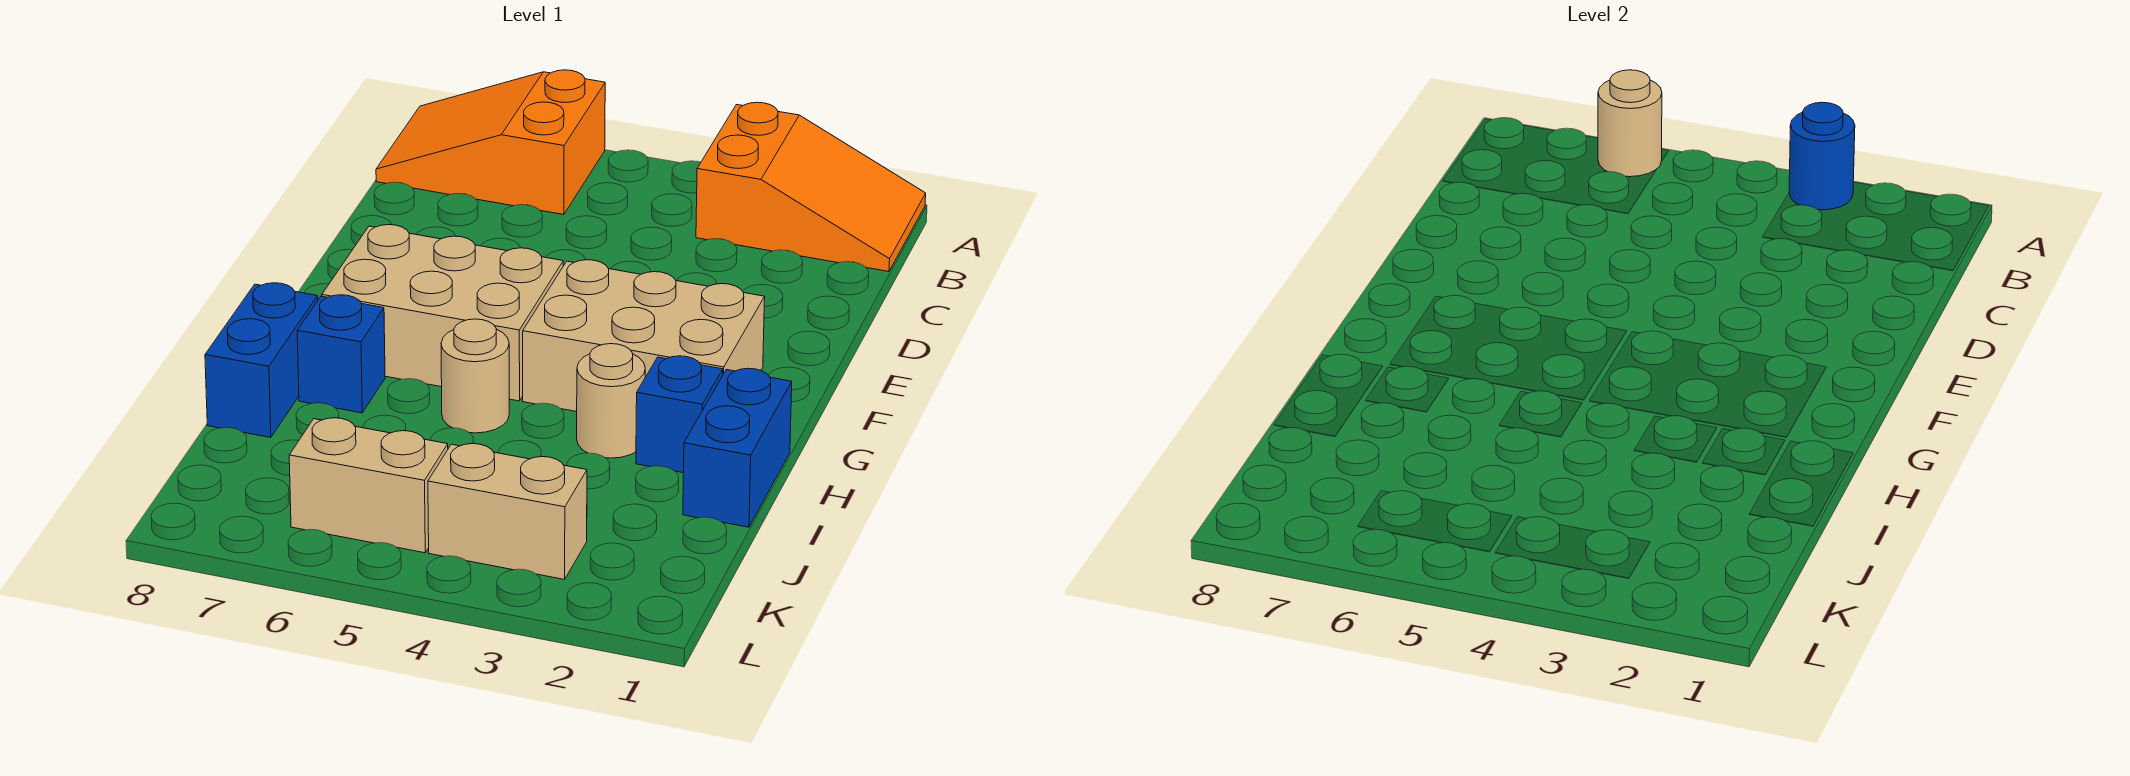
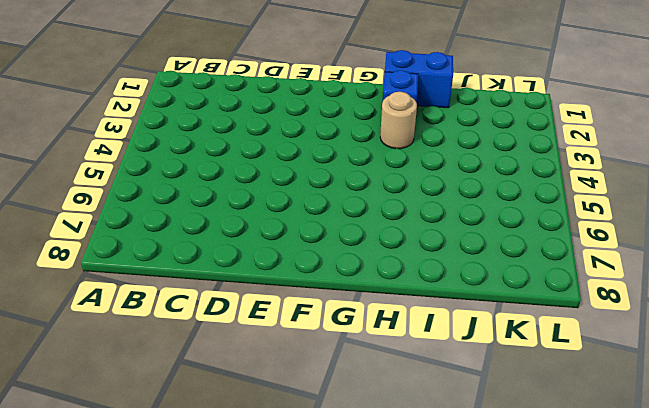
none -> orange 2x3 slope [696,102,926,272]
none -> orange 2x3 slope [376,70,605,215]
none -> tan 2x3 brick [523,260,765,412]

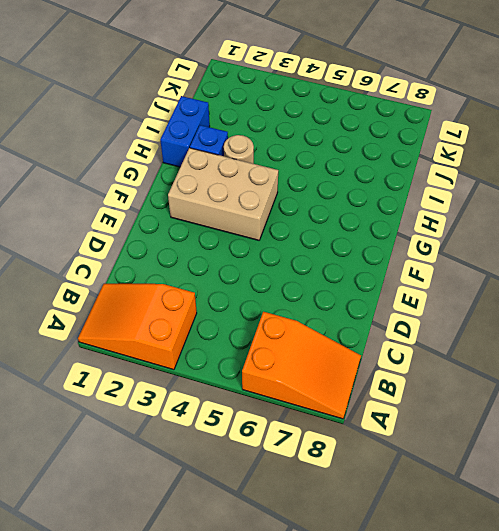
none -> tan 2x3 brick [322,225,563,401]
none -> tan 1x1 round brick [441,319,509,433]
none -> blue 1x1 brick [297,295,385,413]

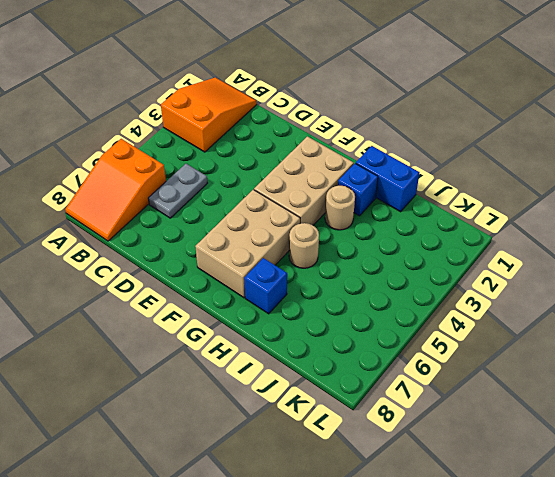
grey 1x2 plate [148,164,207,218] -> none
none -> blue 1x2 brick [205,283,318,438]
none -> tan 1x2 brick [428,444,587,579]
none -> tan 1x2 brick [289,418,448,553]

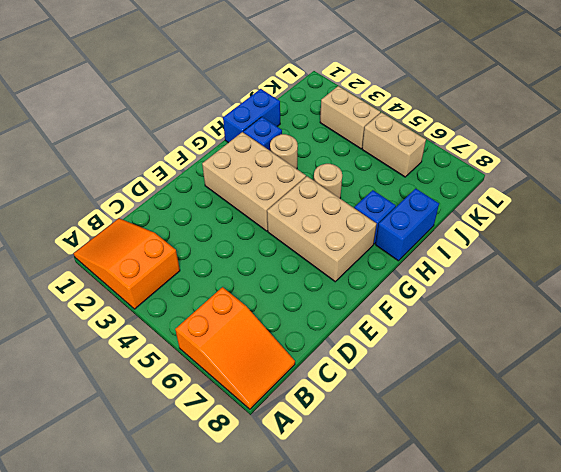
none -> blue 1x1 round brick [1789,102,1855,210]
none -> tan 1x1 round brick [1598,70,1662,177]

